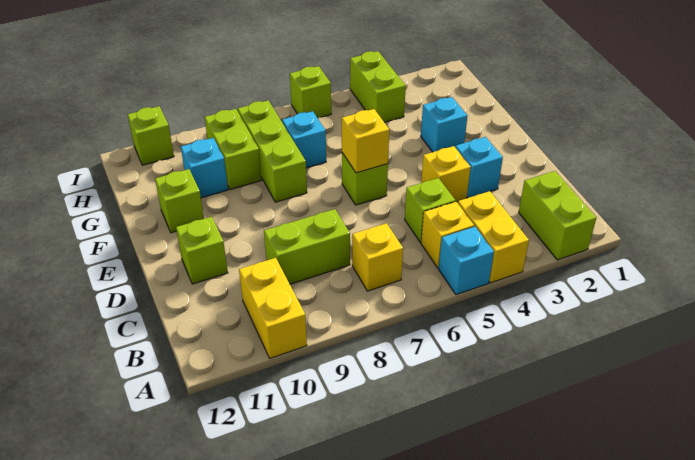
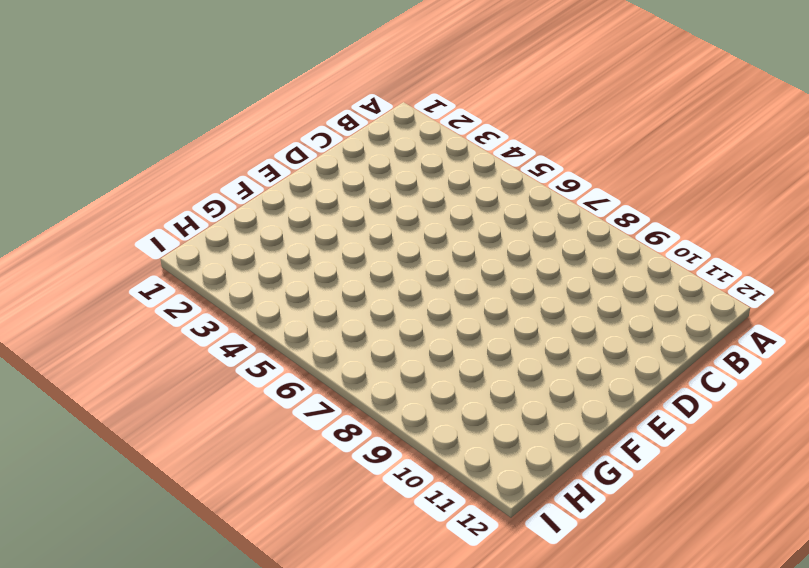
none -> lime 1x2 brick [519,171,596,260]
none -> yellow 1x2 brick [458,191,529,283]
none -> cyan 1x1 brick [439,227,494,295]

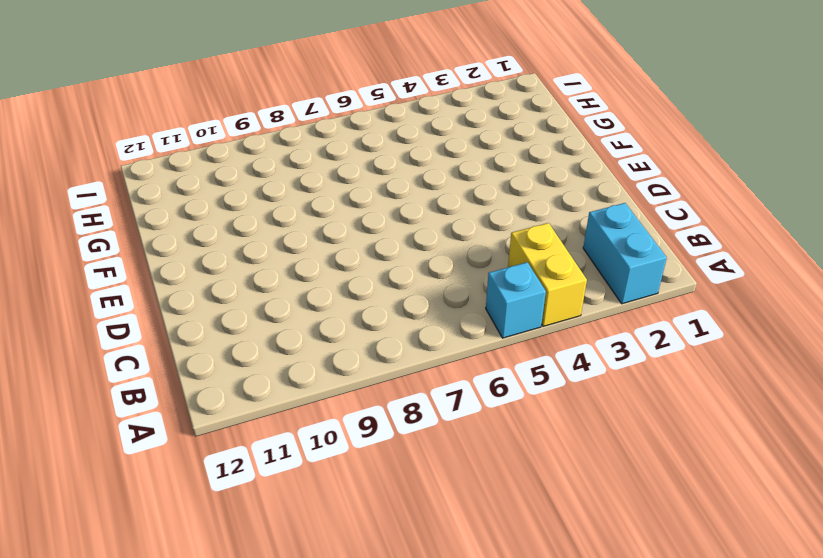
cyan 1x2 brick [583,203,667,304] -> lime 1x2 brick [519,171,596,260]
none -> yellow 1x2 brick [239,258,307,358]
none -> yellow 1x1 brick [421,202,474,268]
none -> yellow 1x1 brick [352,223,403,291]

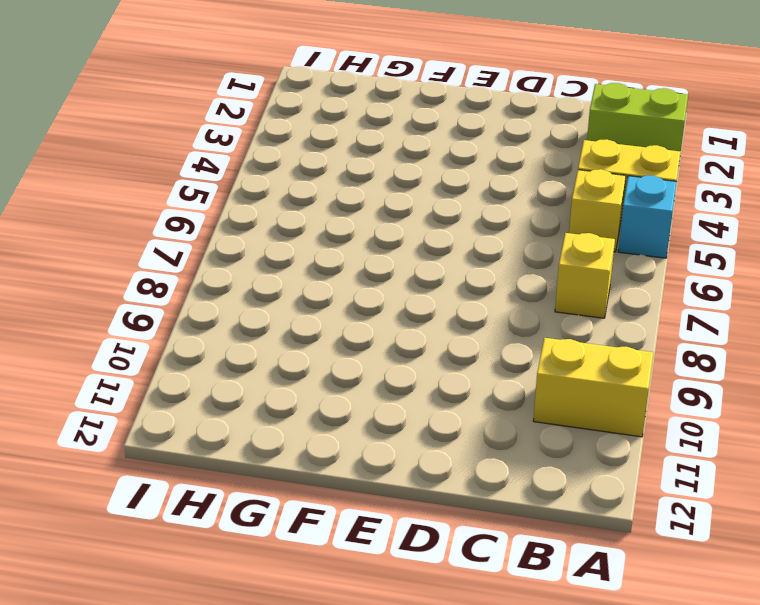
none -> lime 1x1 brick [405,178,456,242]
none -> lime 1x2 brick [264,209,350,284]
none -> cyan 1x1 brick [455,137,503,198]

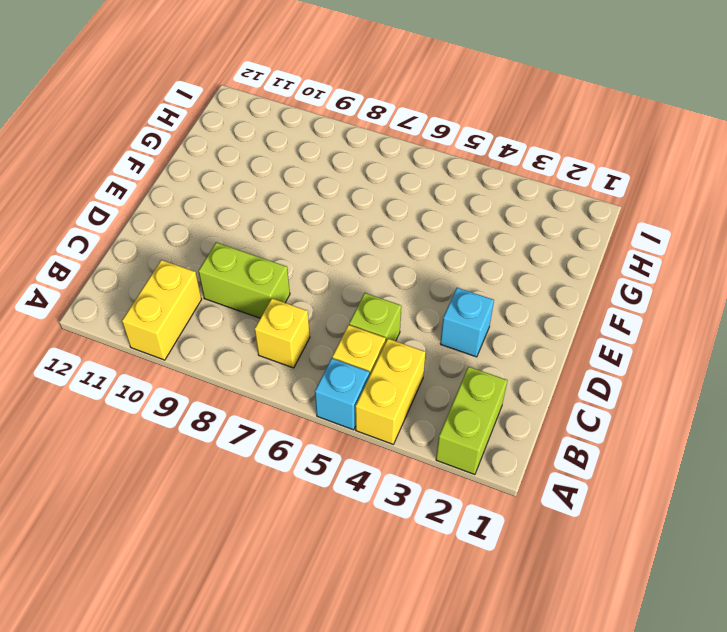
none -> yellow 1x1 brick [421,146,471,202]
none -> lime 1x1 brick [176,217,228,284]
none -> lime 1x1 brick [342,153,388,205]

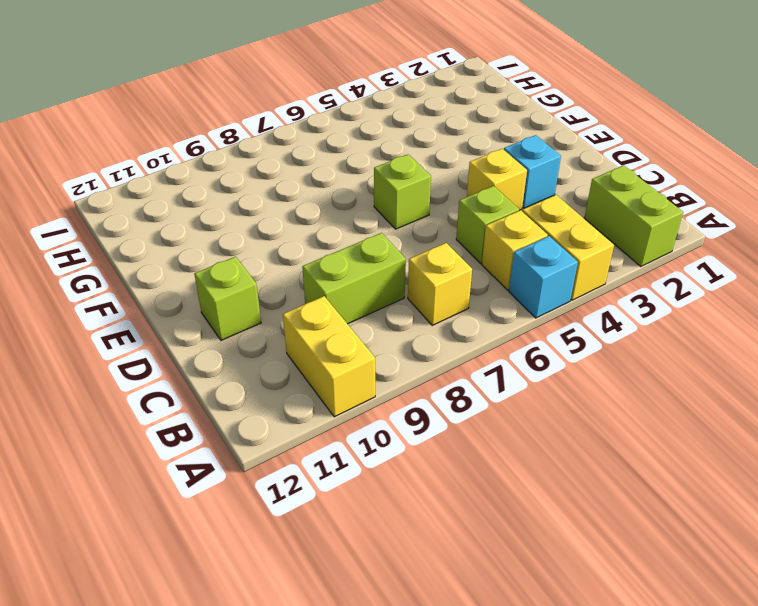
none -> cyan 1x1 brick [421,97,467,152]
none -> lime 1x3 brick [238,100,307,202]
none -> lime 1x1 brick [155,169,204,233]

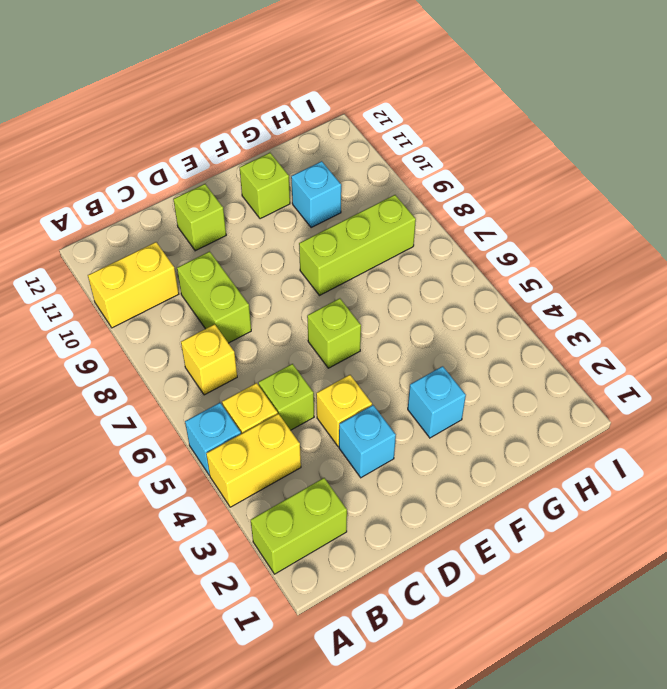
none -> cyan 1x1 brick [282,111,326,168]
none -> lime 1x2 brick [205,109,261,189]
none -> lime 1x2 brick [350,51,406,122]

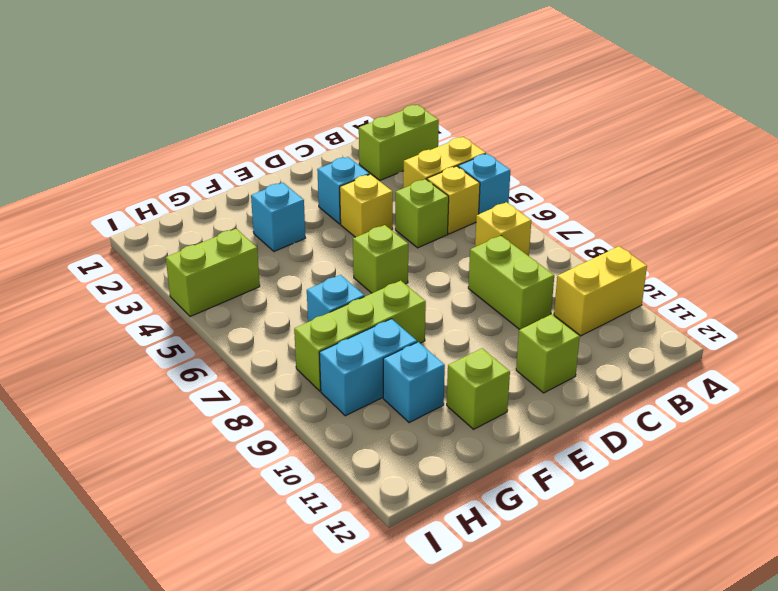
cyan 1x2 brick [319,319,417,416] -> lime 1x2 brick [205,109,261,189]
none -> lime 1x1 brick [290,66,331,118]
none -> lime 1x1 brick [127,106,174,165]
none -> yellow 1x1 brick [342,109,389,173]

